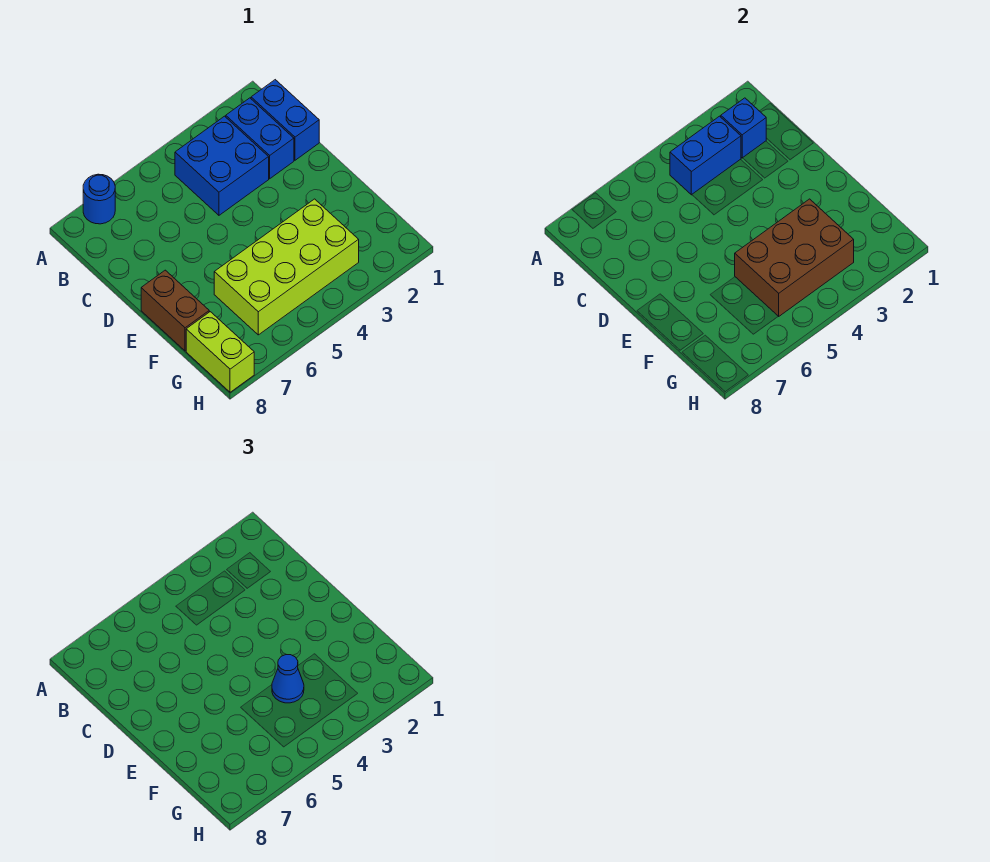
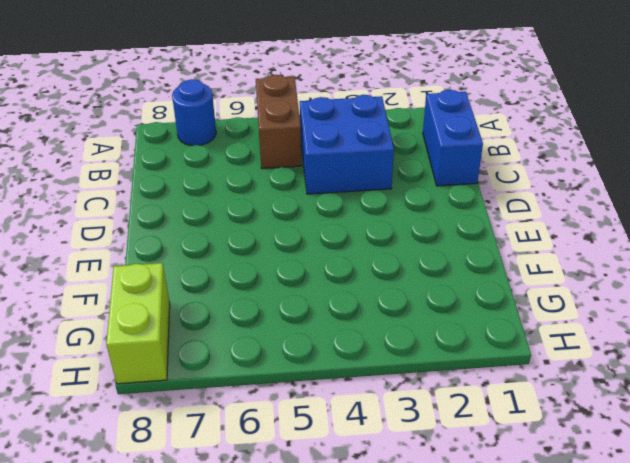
brown 1x2 brick [256,75,302,168] -> brown 1x2 brick moved to [141,270,209,351]
none -> blue 1x2 brick [226,98,294,179]
none -> lime 2x4 brick [214,199,359,335]

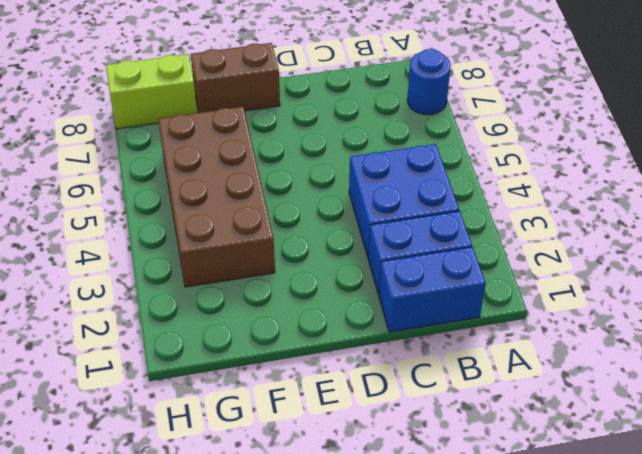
brown 2x4 brick [158,107,275,287] -> lime 2x4 brick [214,199,359,335]
none -> blue 1x1 brick [721,98,766,158]
none -> blue 1x2 brick [670,116,741,195]

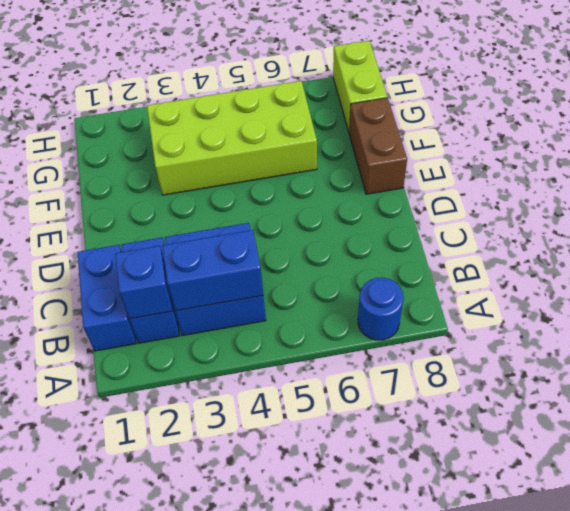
none -> brown 2x3 brick [735,199,854,316]
none -> blue 1x1 cone [272,655,304,703]

